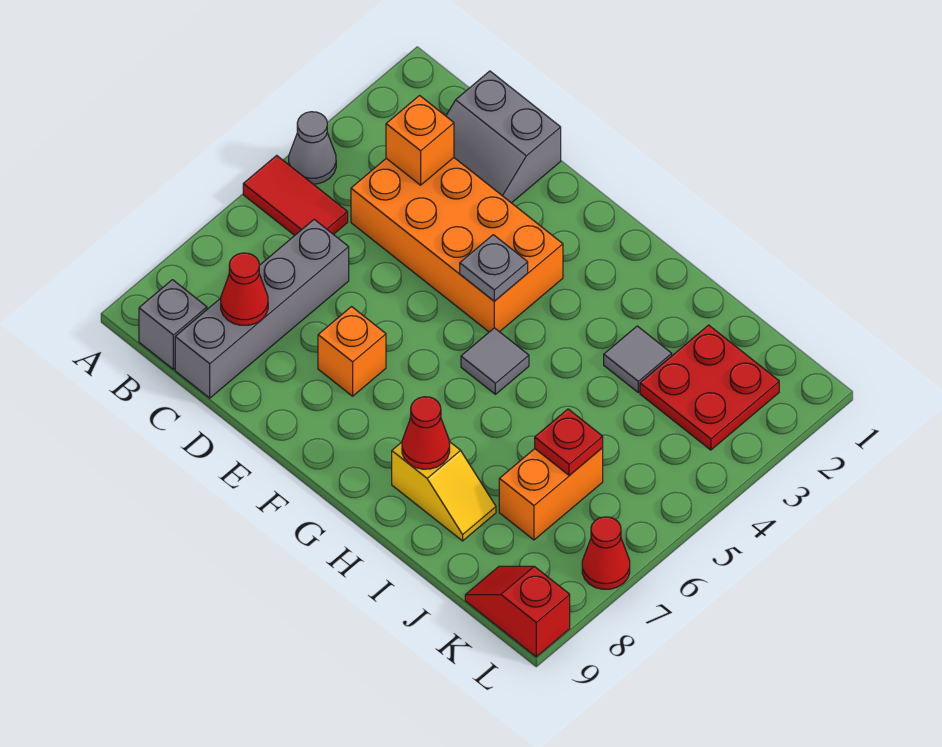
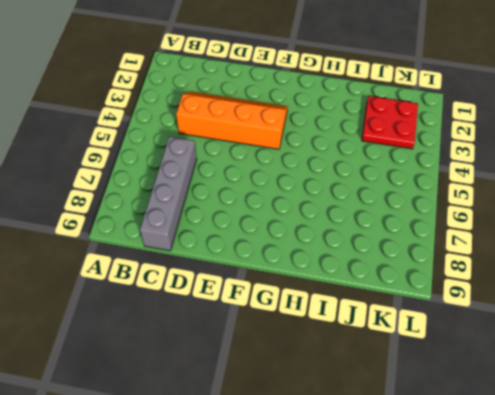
orange 2x4 slope [176,92,288,149] -> orange 2x4 brick [351,158,563,332]
none -> grey 1x1 cone [289,112,336,184]
none -> red 1x2 tile [243,155,348,235]
none -> grey 1x1 brick [139,280,207,369]

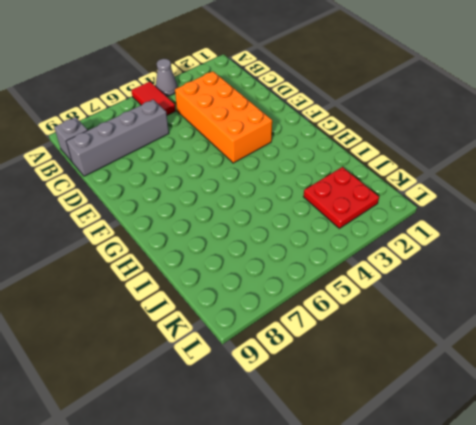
none -> grey 2x2 slope [446,71,561,203]
none -> orange 1x1 brick [318,307,386,396]
none -> grey 1x1 tile [461,328,529,394]

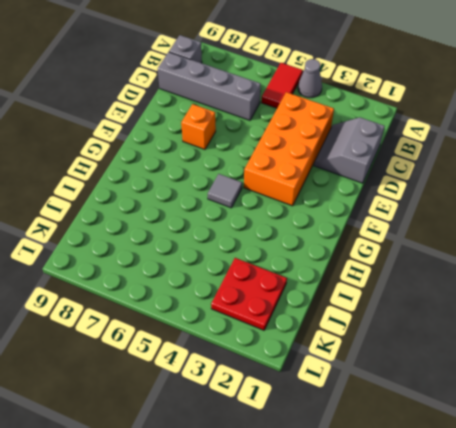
none -> yellow 1x2 slope [392,442,496,541]
none -> grey 1x1 tile [604,326,672,392]
none -> orange 1x2 brick [499,448,603,540]

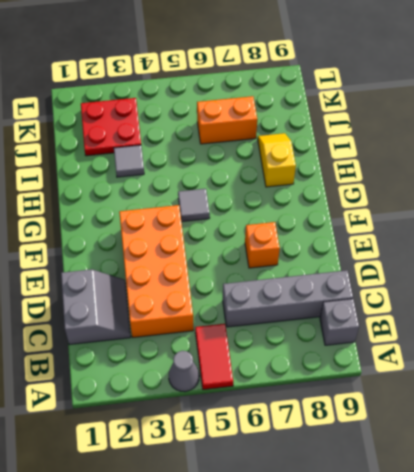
none -> red 1x2 slope [465,566,570,657]
none -> red 1x1 cone [582,517,630,589]
none -> orange 1x1 brick [386,96,454,185]

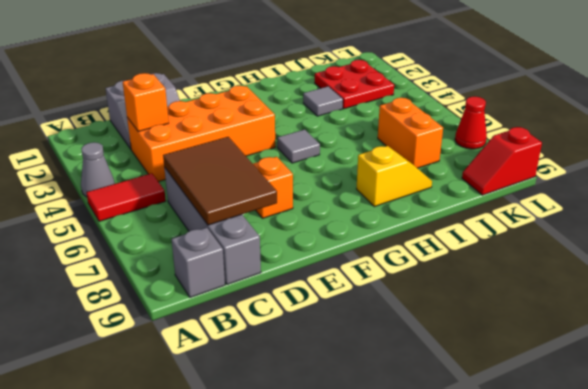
brown 2x3 tile [163,137,277,225] -> red 1x1 cone [221,253,268,325]
none -> grey 1x1 plate [460,235,528,301]
none -> red 1x1 cone [402,397,450,469]
none -> red 1x1 plate [535,409,603,475]

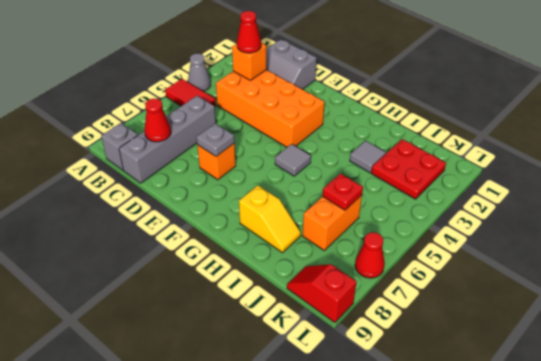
red 1x1 cone [237,11,261,53] -> red 1x1 cone moved to [402,397,450,469]
grey 1x1 plate [197,123,234,156] -> grey 1x1 plate moved to [460,235,528,301]

